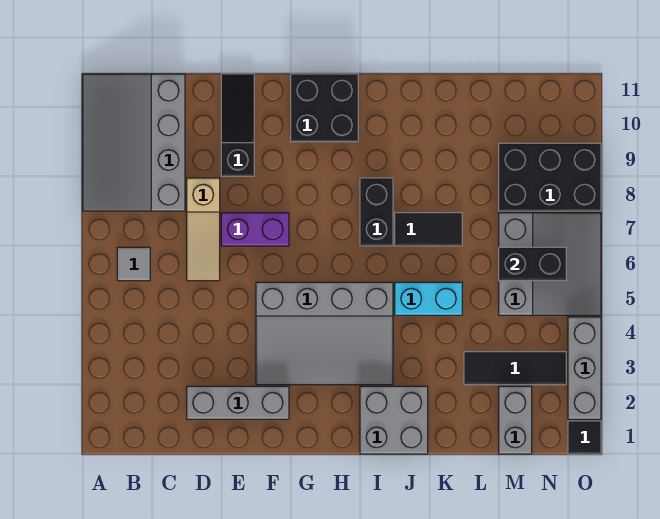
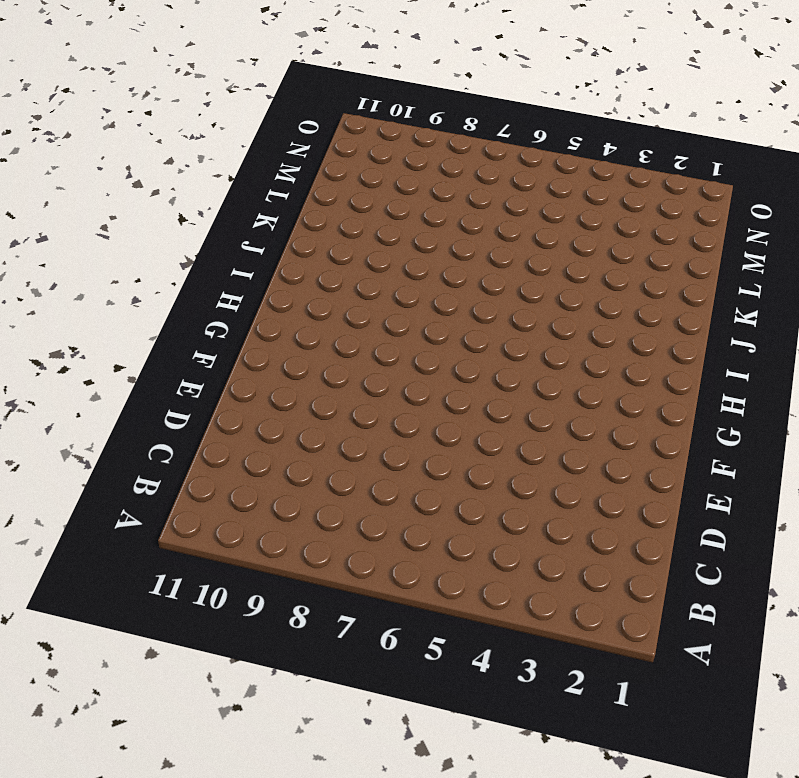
none -> grey 3x4 slope [83,74,185,211]
none -> grey 1x1 tile [117,247,150,281]
none -> grey 1x3 brick [187,386,289,419]

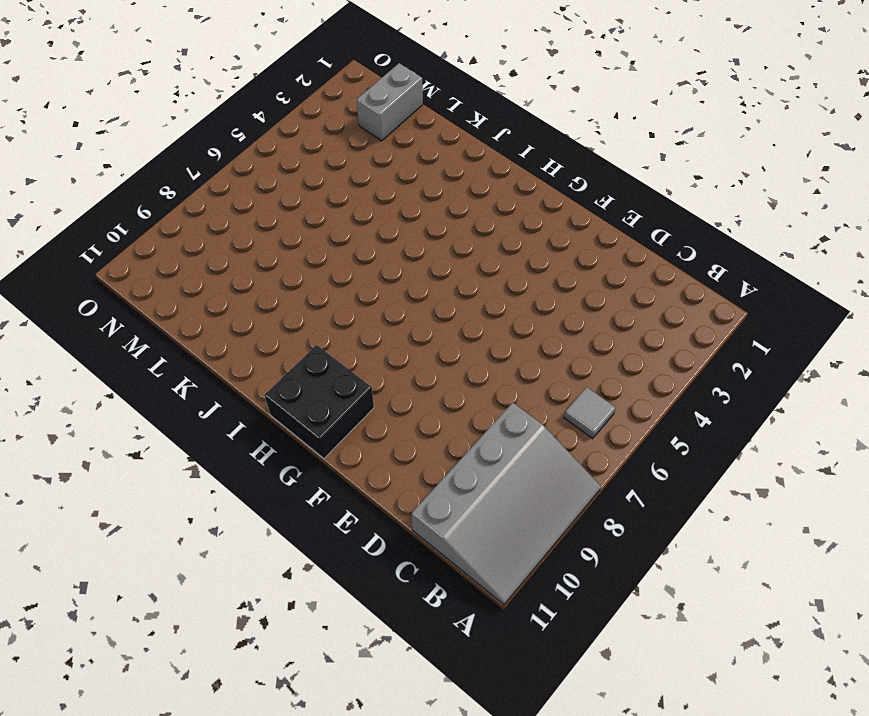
none -> grey 1x3 brick [187,386,289,419]
none -> tan 1x3 slope [187,178,220,281]
none -> purple 1x2 brick [221,213,289,246]

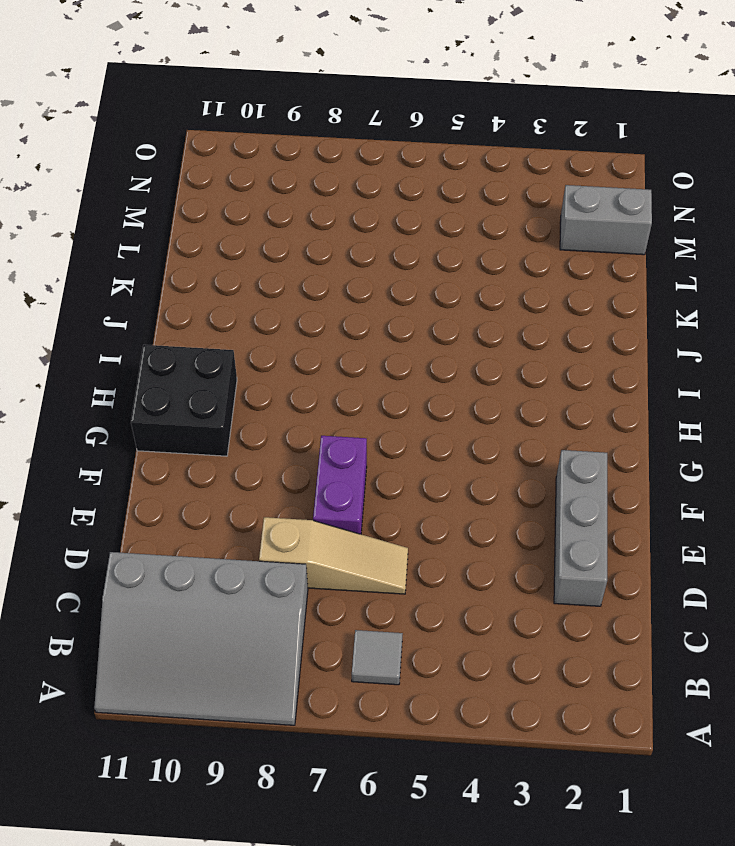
none -> black 1x3 slope [221,74,254,176]
none -> grey 3x4 slope [256,282,393,385]
none -> grey 2x2 brick [360,386,428,454]

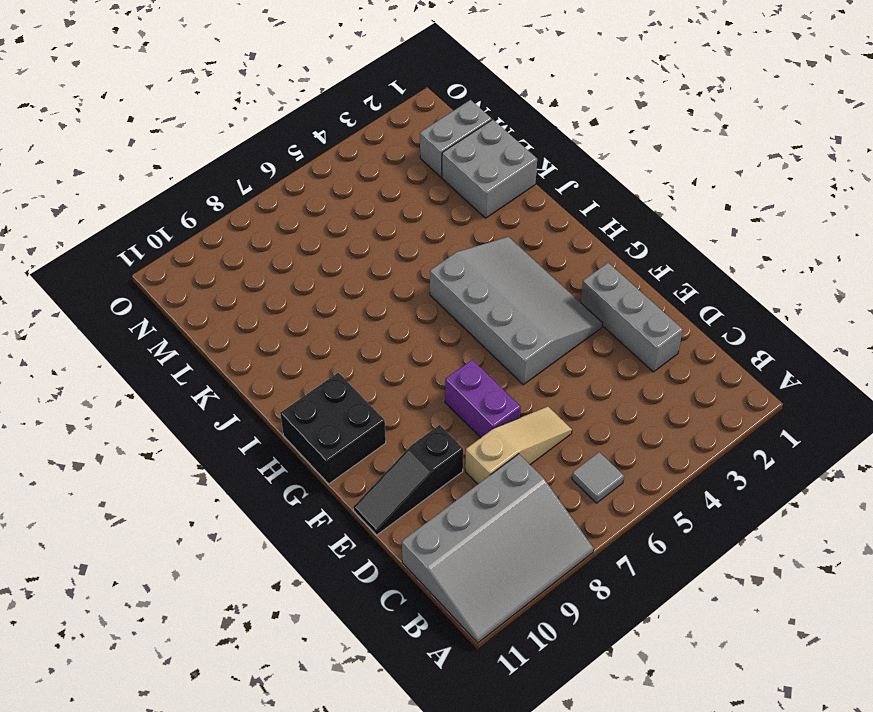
grey 2x2 brick [442,120,537,218] -> grey 2x2 brick moved to [360,386,428,454]
none -> black 1x2 brick [360,178,393,246]
none -> cyan 1x2 brick [395,282,462,315]
none -> black 1x2 tile [395,213,462,246]

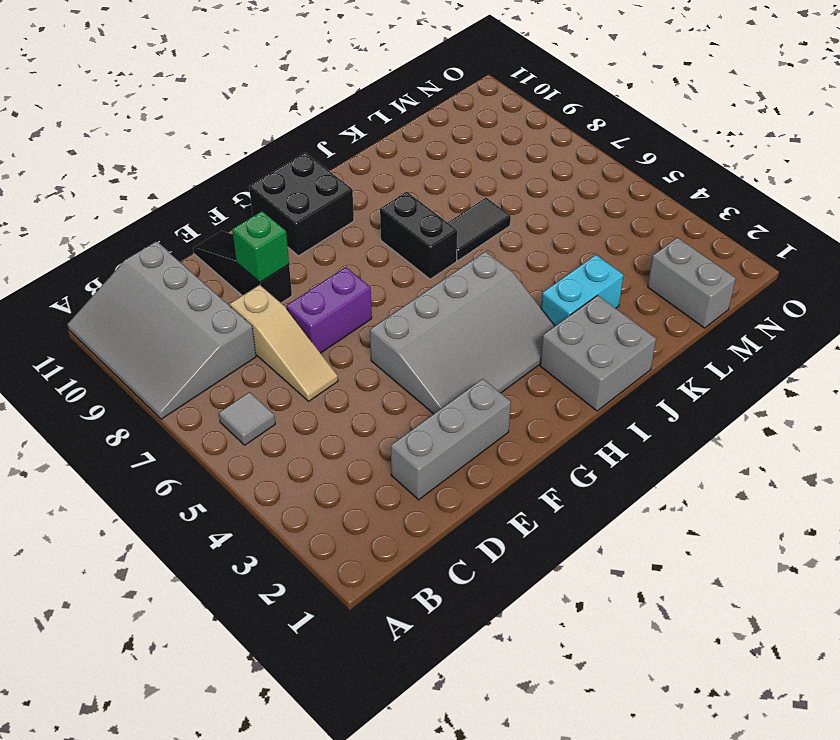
green 1x1 brick [232,211,289,282] -> none
cyan 1x2 brick [541,255,623,326] -> cyan 1x2 brick moved to [395,282,462,315]
none -> black 1x3 tile [464,352,566,385]
none -> grey 3x3 slope [499,213,601,315]
none -> black 2x3 brick [499,143,601,211]

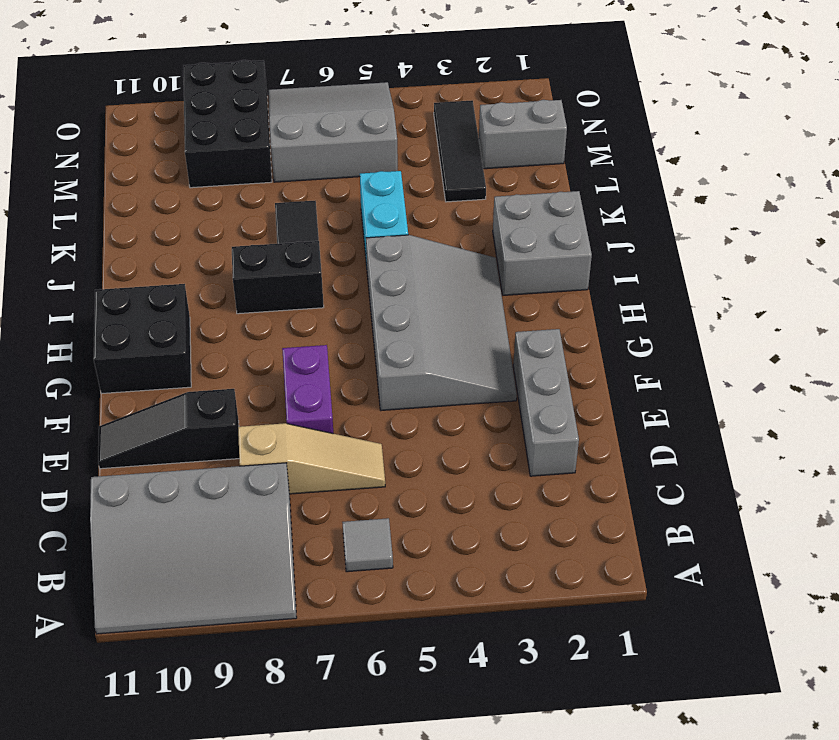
none -> black 1x1 tile [568,421,601,454]
none -> grey 1x3 brick [568,317,601,419]
none -> black 1x2 brick [499,247,566,281]

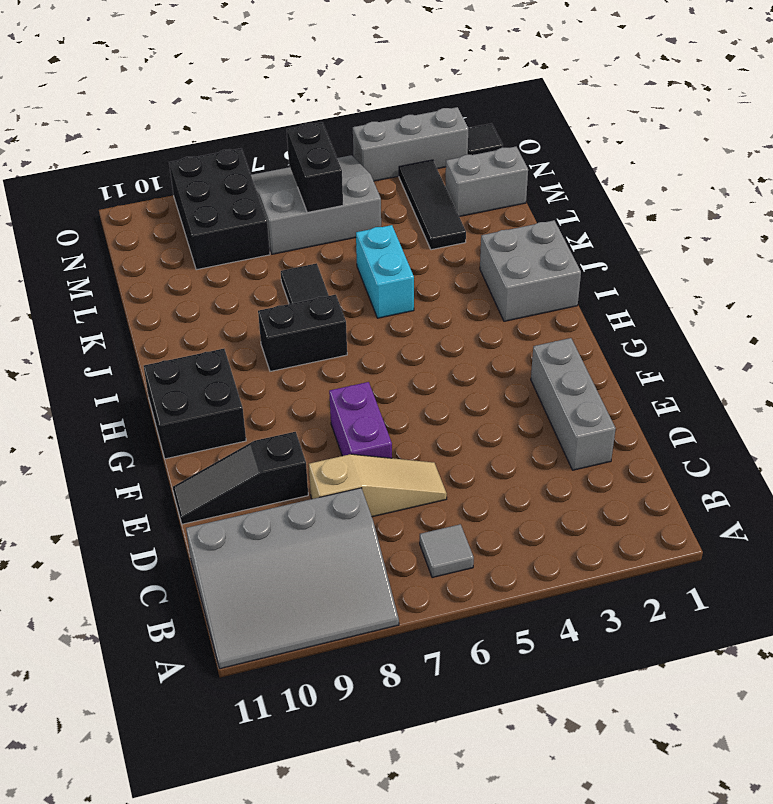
none -> grey 3x4 slope [256,282,393,385]

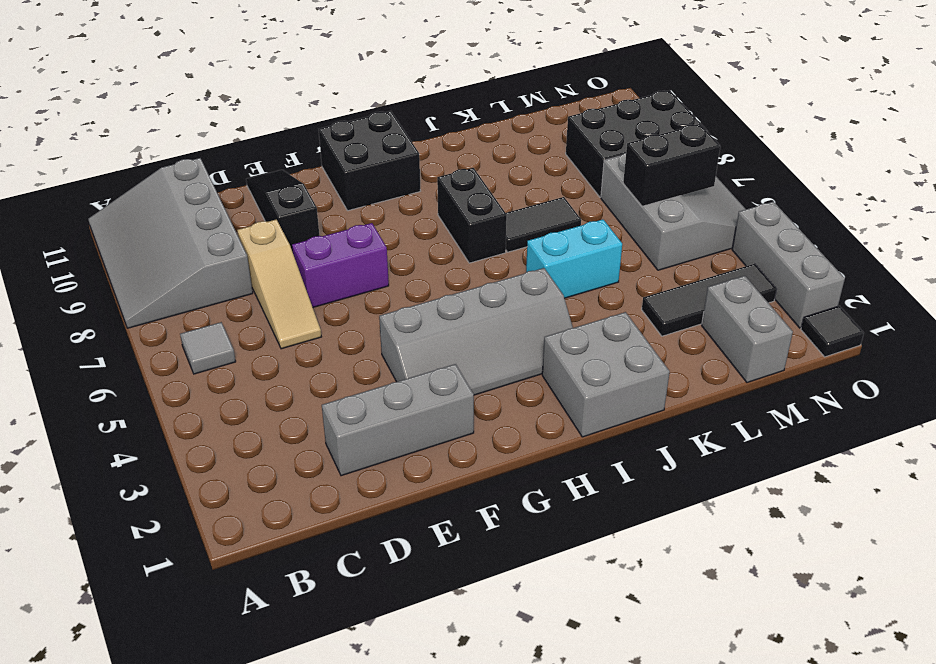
grey 2x4 slope [379,268,573,395] -> grey 3x4 slope [256,282,393,385]

